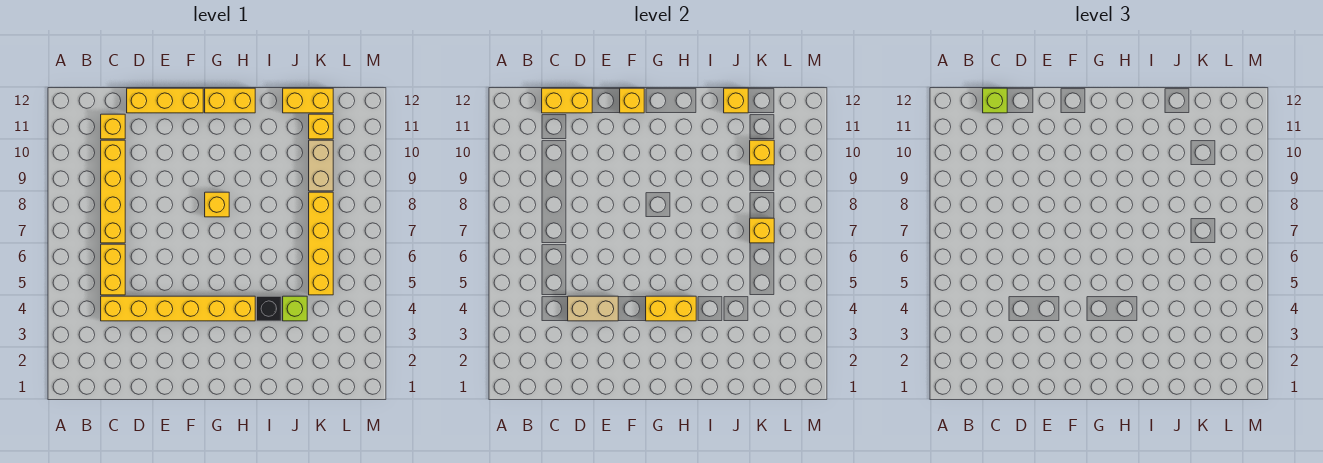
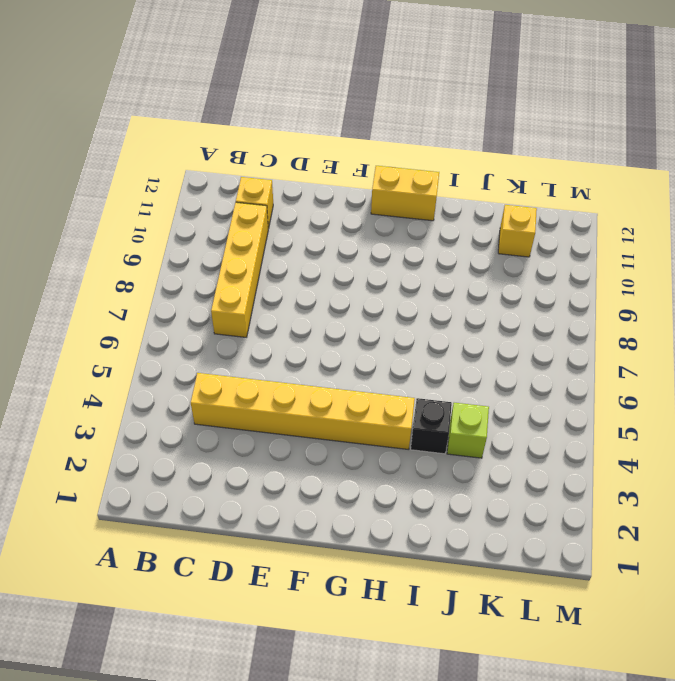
none -> yellow 1x2 brick [101,244,125,295]
none -> yellow 1x3 brick [127,88,203,113]
none -> yellow 1x1 brick [205,192,229,217]

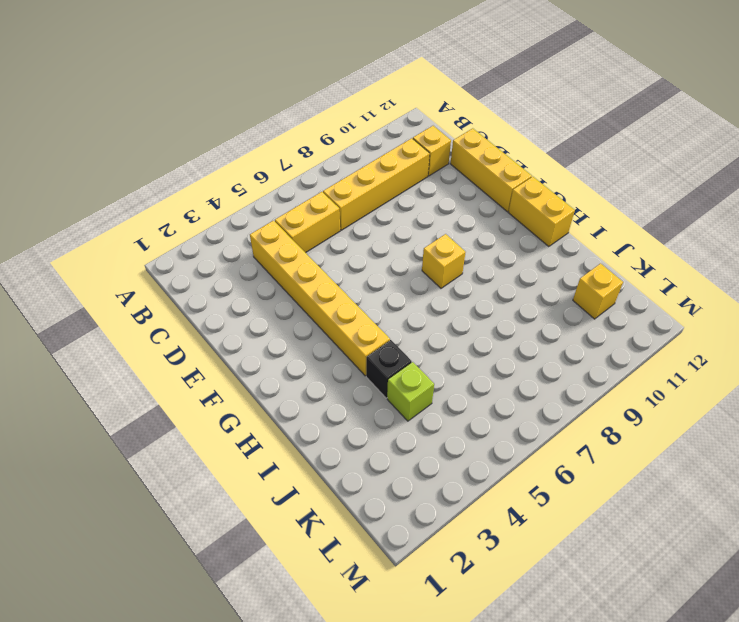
none -> yellow 1x2 brick [283,88,333,113]
none -> yellow 1x4 brick [309,192,333,295]
none -> tan 1x2 brick [309,140,333,191]

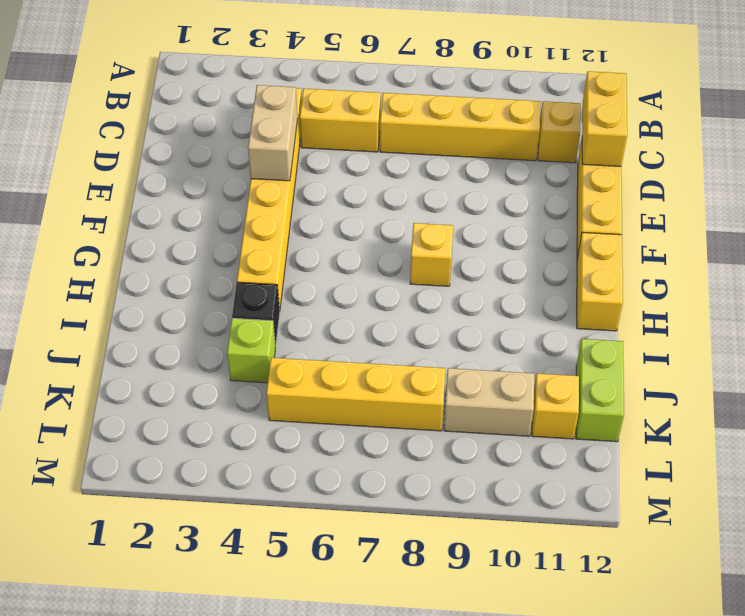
lime 1x2 brick [576,339,624,442] -> yellow 1x2 brick [283,88,333,113]
none -> yellow 1x1 brick [620,88,644,113]
none -> yellow 1x2 brick [646,296,696,321]
none -> yellow 1x1 brick [724,88,748,113]

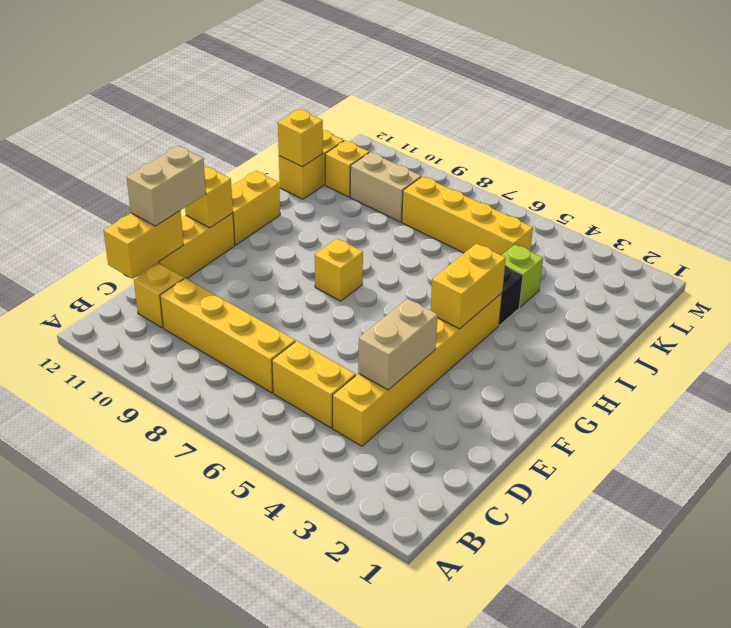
tan 1x2 brick [127,146,206,226] -> none
none -> yellow 1x1 brick [750,218,774,243]
none -> yellow 1x1 brick [750,140,774,165]
none -> lime 1x1 brick [983,88,1007,113]

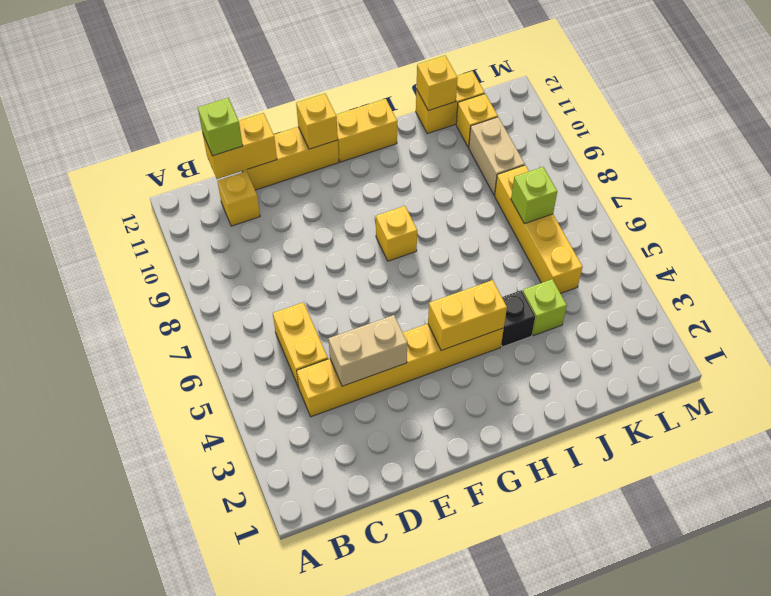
lime 1x1 brick [511,167,557,224] -> yellow 1x1 brick [750,218,774,243]
none -> yellow 1x4 brick [101,140,125,243]
none -> yellow 1x1 brick [750,140,774,165]

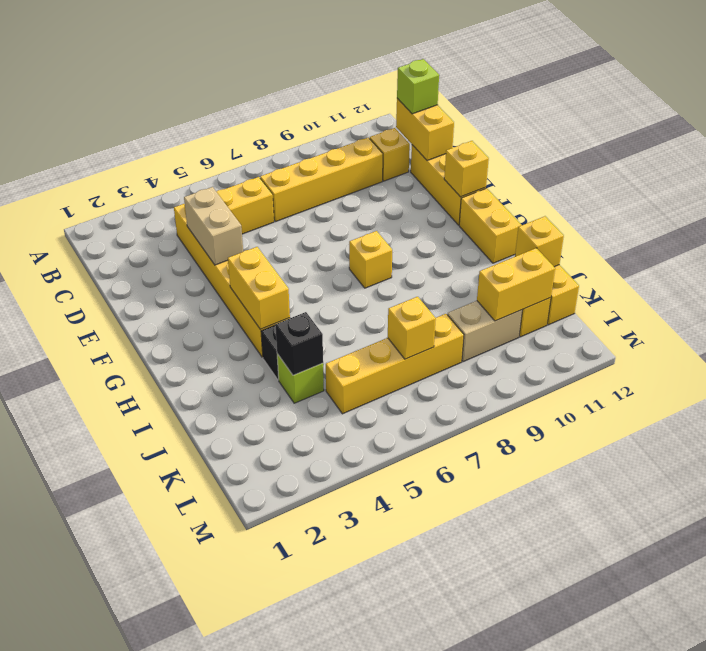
black 1x1 brick [276,312,323,375] -> none
yellow 1x2 brick [477,248,555,321] -> yellow 1x1 brick [750,140,774,165]

